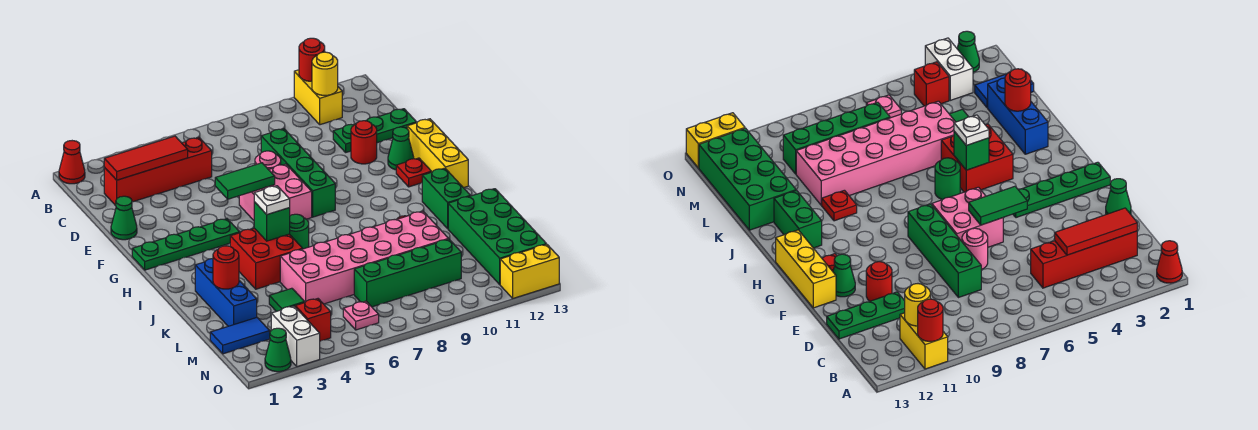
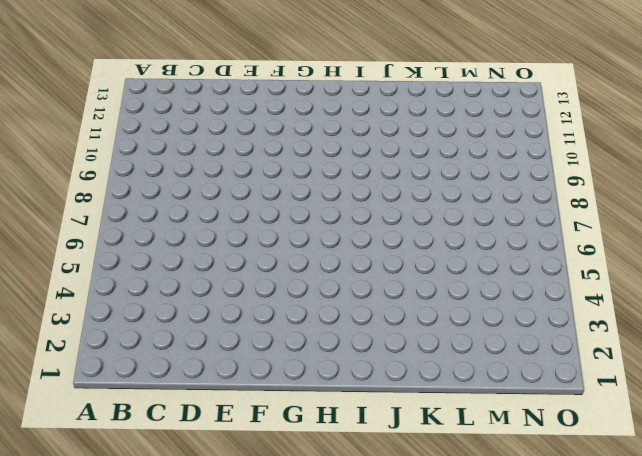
none -> red 1x1 cone [59,141,85,184]
none -> yellow 1x2 brick [294,70,342,125]
none -> red 1x4 brick [104,138,212,206]
none -> green 1x4 brick [261,129,335,217]

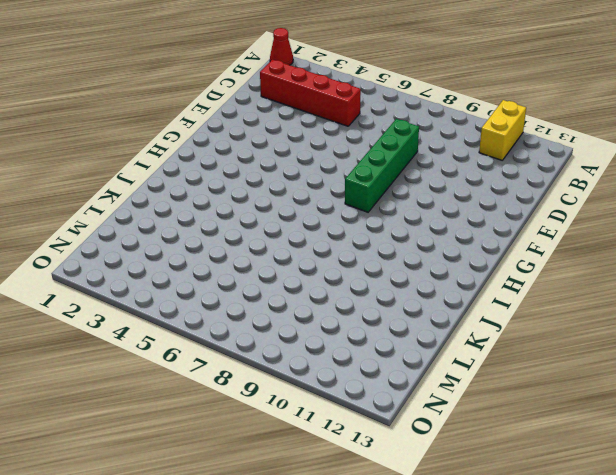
none -> green 1x3 plate [333,109,416,152]
none -> green 1x1 cone [111,196,137,240]
none -> pink 1x1 round brick [255,151,281,170]
none -> red 1x1 round brick [351,121,377,164]

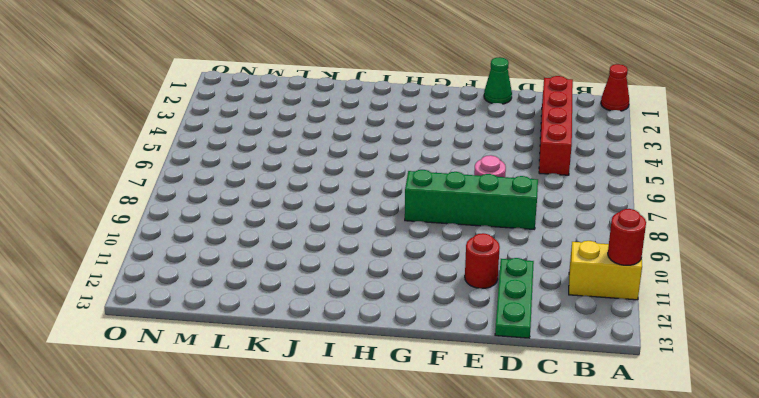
none -> pink 2x2 brick [239,164,312,220]
none -> green 1x1 cone [388,127,414,170]
none -> yellow 1x3 brick [407,119,468,188]
none -> green 1x4 plate [132,219,240,270]

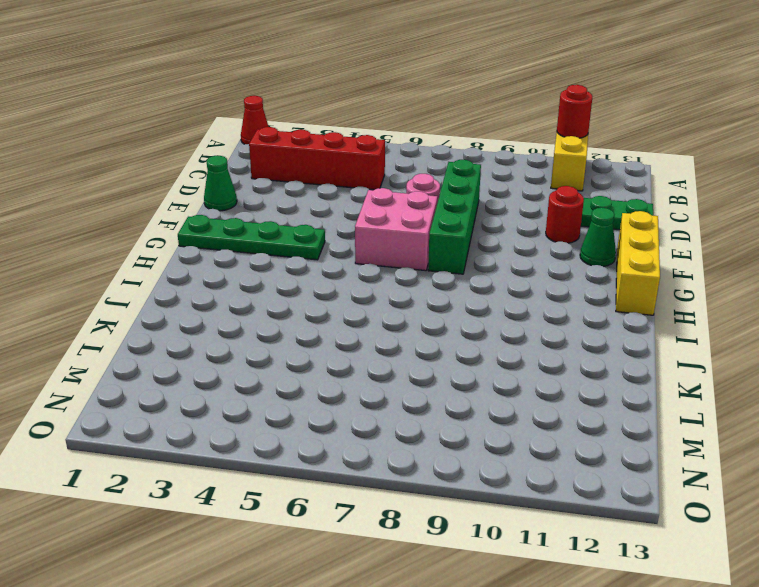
none -> red 1x1 plate [396,158,431,187]
none -> red 2x2 brick [230,228,303,289]
none -> green 1x1 round brick [290,214,309,249]
none -> green 1x2 brick [422,168,470,228]

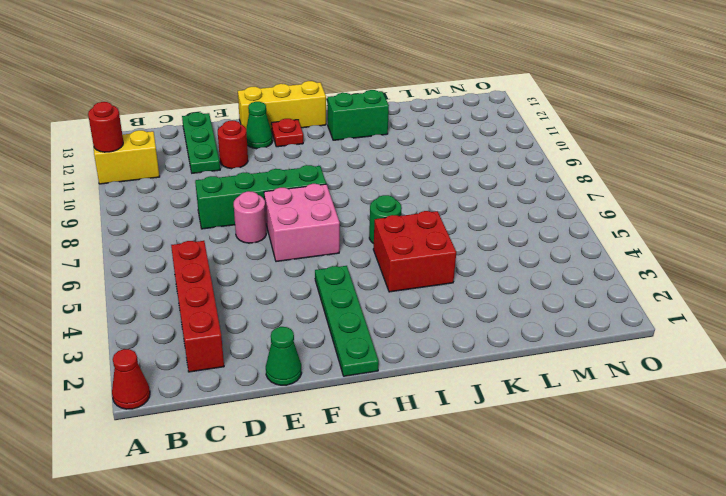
none -> blue 1x3 brick [195,259,257,326]
none -> red 1x1 plate [822,190,857,221]
none -> pink 2x6 brick [280,211,448,304]
none -> green 2x4 brick [448,189,546,284]

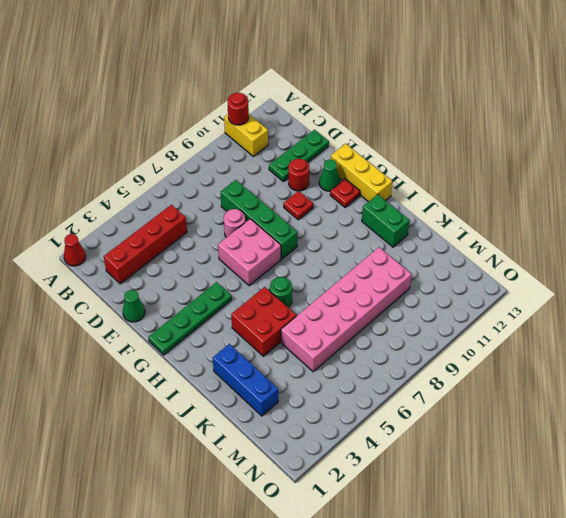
red 1x1 plate [284,191,313,220] -> red 1x1 plate moved to [822,190,857,221]
none -> green 2x4 brick [448,189,546,284]
none -> green 1x1 tile [269,288,305,312]
none -> blue 1x2 tile [210,318,270,354]
none -> green 1x4 brick [354,239,461,307]

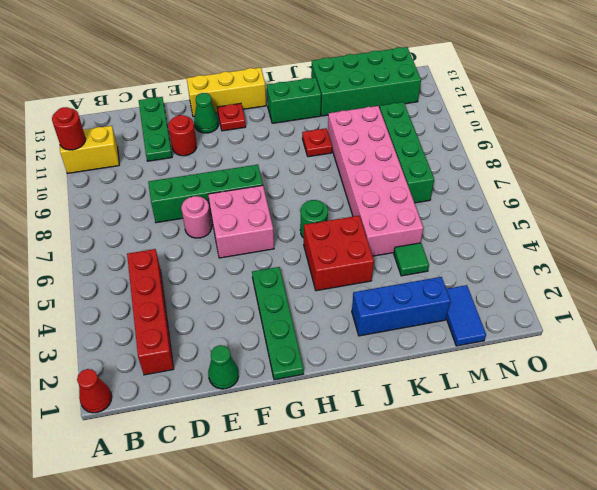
none -> white 1x2 brick [271,306,320,367]
none -> red 1x1 brick [295,299,331,341]
none -> pink 1x1 plate [343,301,379,330]
none -> green 1x1 cone [265,328,291,372]

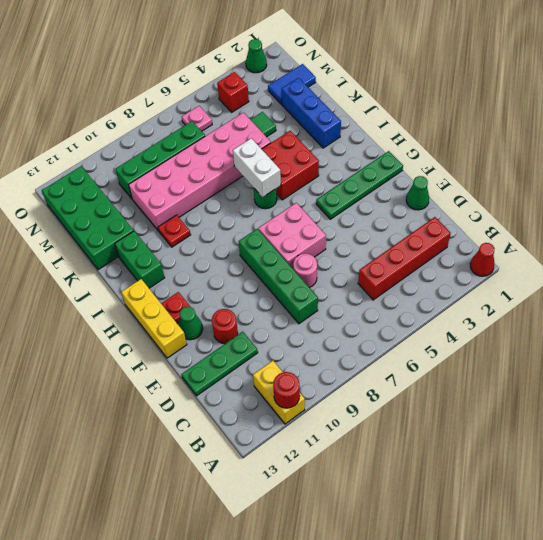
white 1x2 brick [233,138,281,197] -> white 1x2 brick moved to [271,306,320,367]
none -> yellow 1x2 brick [500,244,559,298]
none -> yellow 1x1 round brick [312,52,338,95]
none -> red 1x3 tile [104,136,188,180]
none -> green 1x2 tile [215,163,275,199]

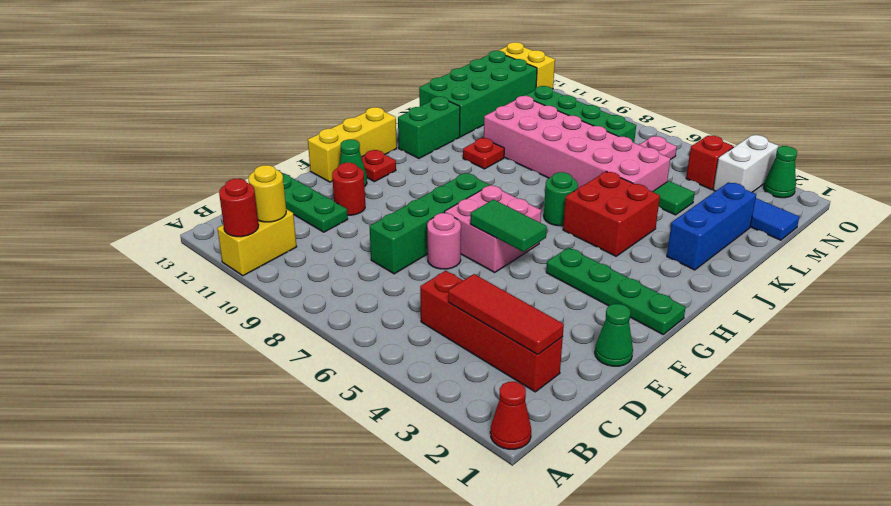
none -> green 1x1 brick [254,202,290,241]
none -> red 1x1 round brick [213,246,239,289]
none -> white 1x1 plate [254,186,290,214]

